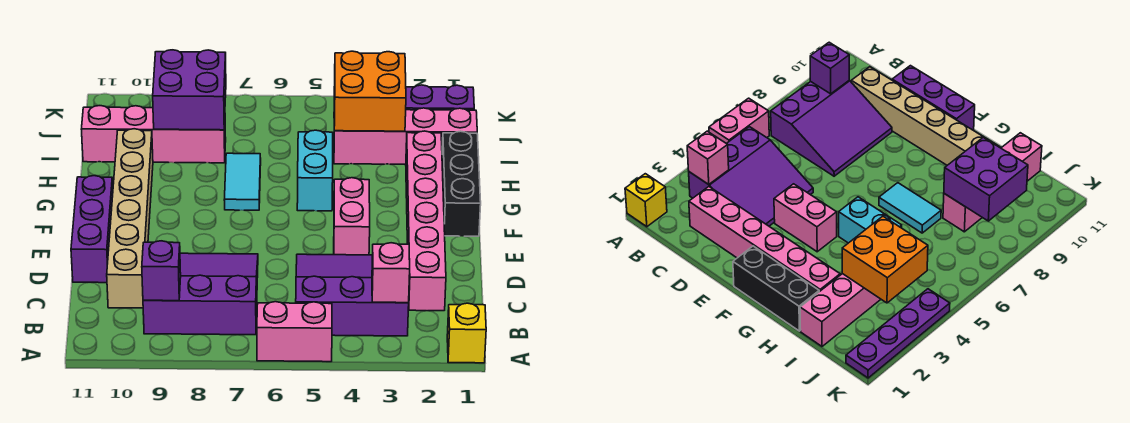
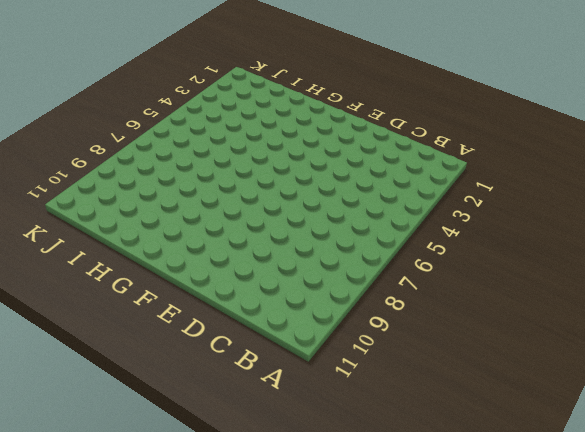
none -> yellow 1x1 brick [447,303,486,363]
none -> pink 1x2 brick [257,302,332,362]
none -> purple 3x3 slope [296,254,409,336]

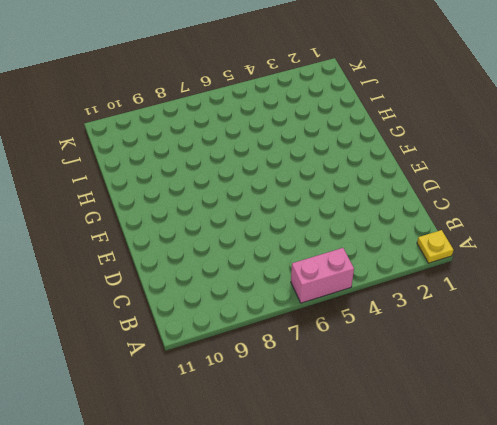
yellow 1x1 plate [417,230,453,263] -> yellow 1x1 brick [447,303,486,363]
none -> purple 3x3 slope [296,254,409,336]
none -> purple 3x3 slope [143,253,258,335]
none -> pink 1x6 brick [406,131,446,311]

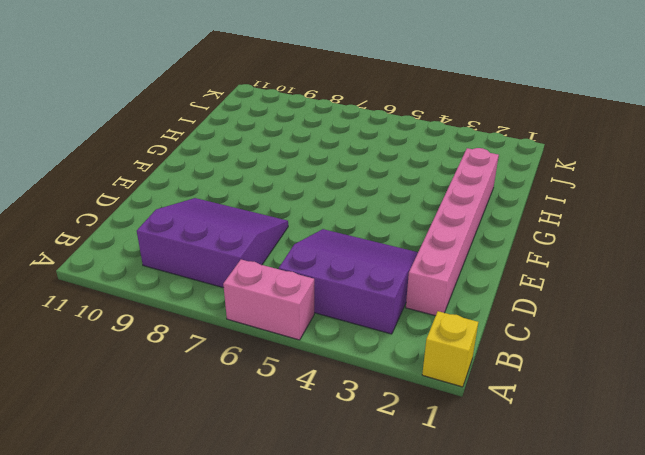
none -> tan 1x6 brick [107,129,153,308]
none -> purple 1x3 brick [71,176,113,283]
none -> pink 1x2 brick [334,178,370,255]

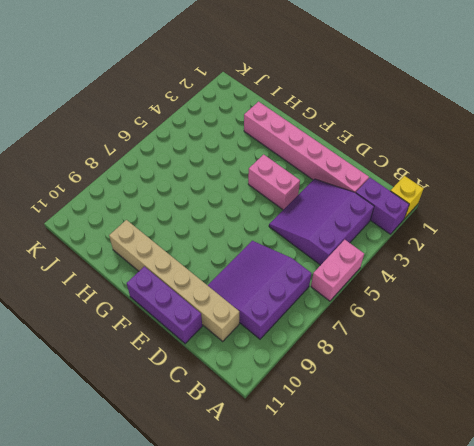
purple 1x2 brick [356,178,409,234] -> none
none -> black 1x3 brick [442,131,481,236]
none -> cyan 1x2 brick [297,130,333,211]
none -> cyan 1x2 tile [224,153,261,210]

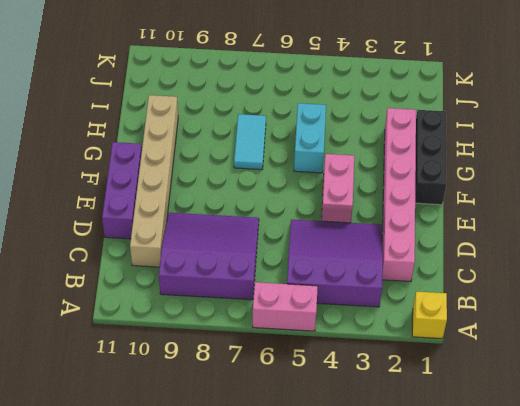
none -> pink 1x4 brick [334,108,477,164]
none -> pink 1x4 brick [81,106,226,163]
none -> purple 1x4 plate [334,85,474,110]

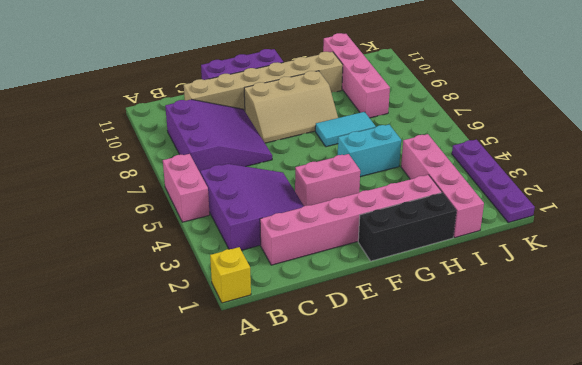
tan 2x3 slope [244,71,338,143] -> none
none -> pink 1x1 brick [372,243,410,303]
none -> purple 1x1 brick [142,241,181,301]
none -> orange 2x2 brick [334,51,406,131]

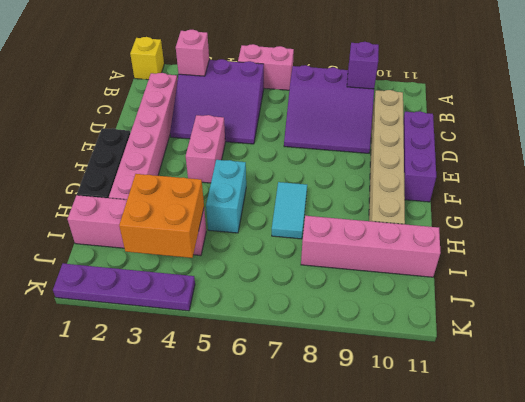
none -> purple 2x2 brick [153,50,226,130]

